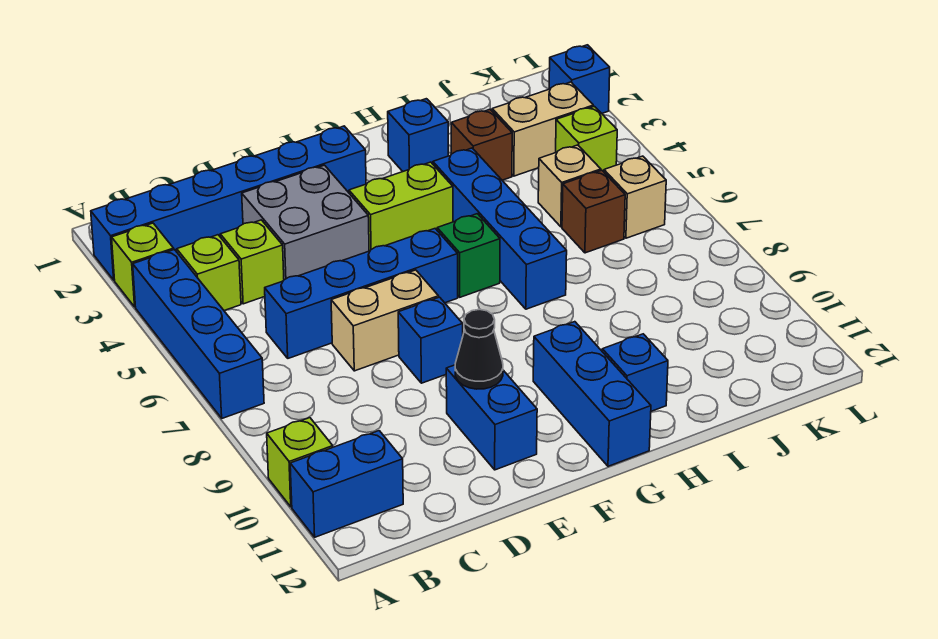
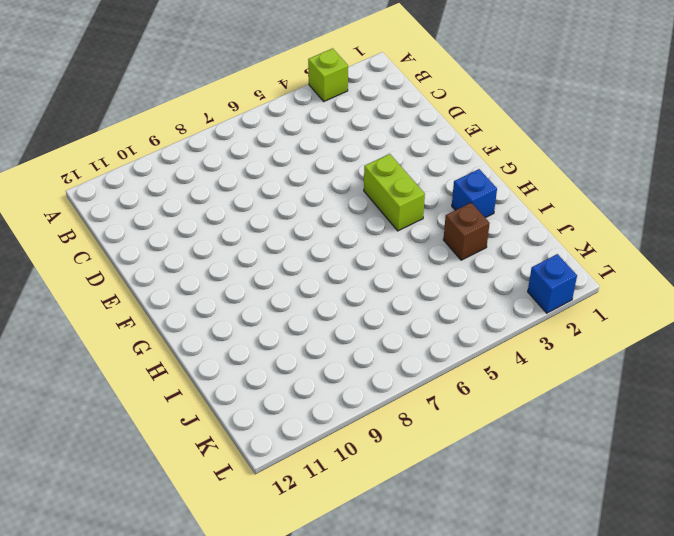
none -> blue 1x6 brick [91,126,366,280]
none -> blue 1x4 brick [133,250,264,418]
none -> lime 1x1 brick [267,418,333,507]

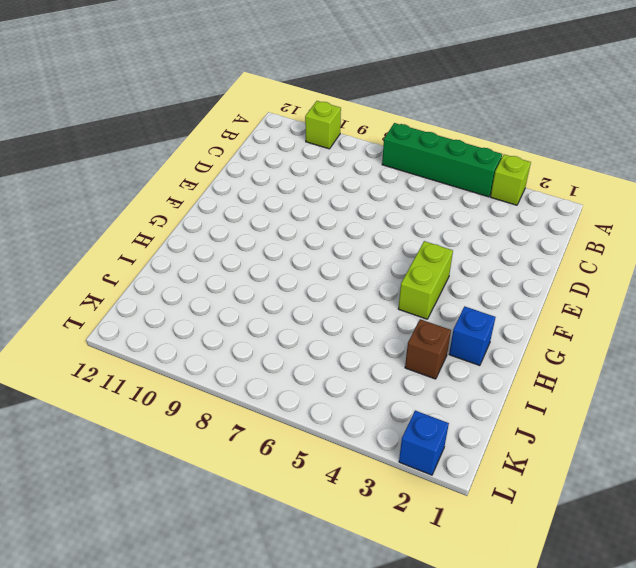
green 1x4 brick [382,123,502,197] -> blue 1x4 brick [133,250,264,418]
none -> blue 1x6 brick [91,126,366,280]
none -> blue 1x2 brick [290,431,403,537]
none -> lime 1x1 brick [177,235,241,311]

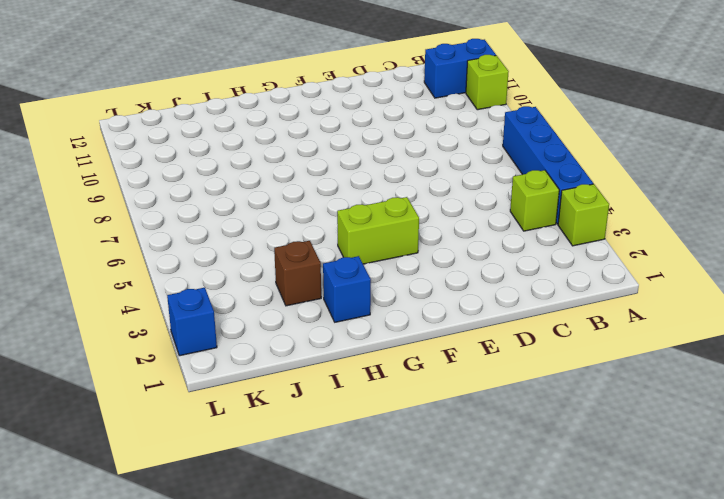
none -> blue 1x6 brick [91,126,366,280]
none -> lime 1x1 brick [220,220,284,304]
none -> blue 1x4 brick [265,229,458,358]

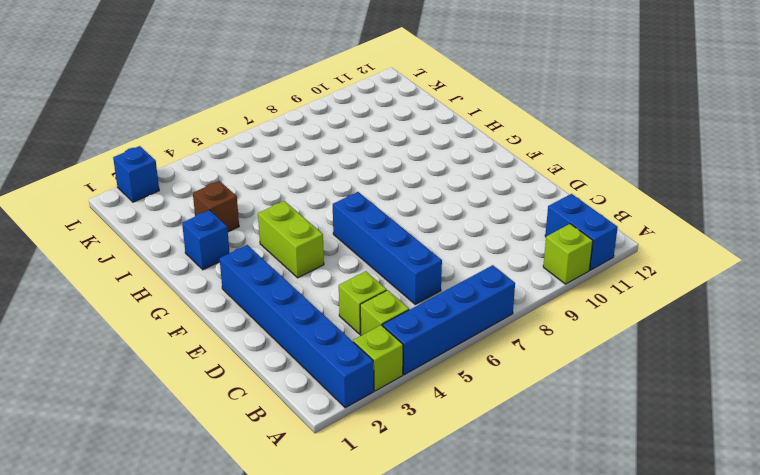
none -> grey 2x2 brick [242,165,369,280]
none -> tan 1x2 brick [331,270,439,371]
none -> blue 1x1 brick [398,297,463,383]

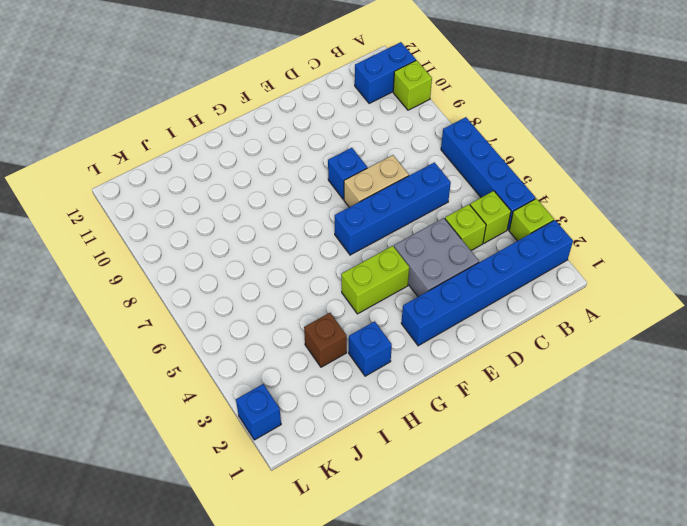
none -> blue 1x2 brick [446,365,537,470]
none -> green 1x1 brick [437,214,500,297]
none -> blue 1x3 brick [533,322,651,466]

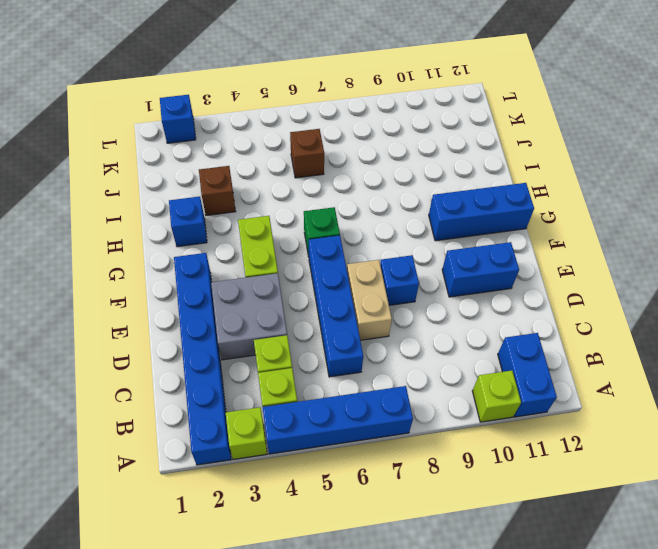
none -> blue 1x4 brick [433,148,567,309]
none -> blue 1x1 brick [602,334,668,411]
none -> tan 1x2 brick [492,82,593,176]

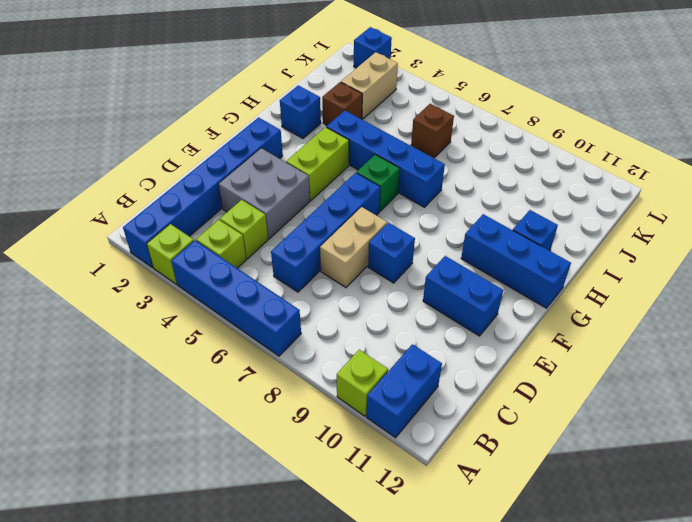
none -> tan 1x1 brick [538,145,601,227]
none -> lime 1x1 brick [556,106,617,172]
none -> tan 1x1 brick [604,156,666,238]

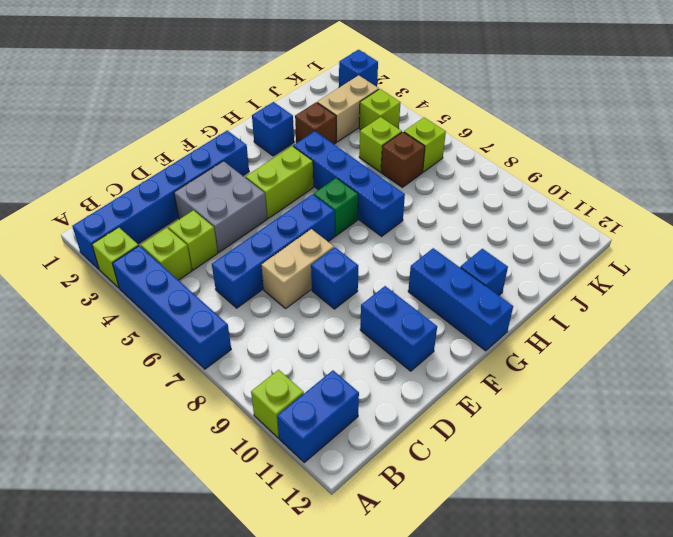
lime 1x1 brick [359,117,402,172] -> tan 1x1 brick [538,145,601,227]
lime 1x1 brick [404,118,446,172] -> tan 1x1 brick [604,156,666,238]
none -> black 1x1 cone [455,309,503,389]

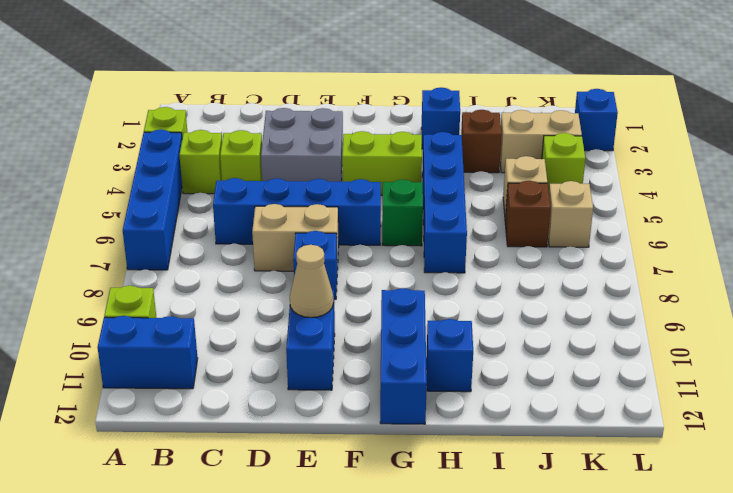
tan 1x1 cone [290,245,333,318] -> black 1x1 cone [455,309,503,389]
none -> blue 1x6 brick [91,126,366,280]

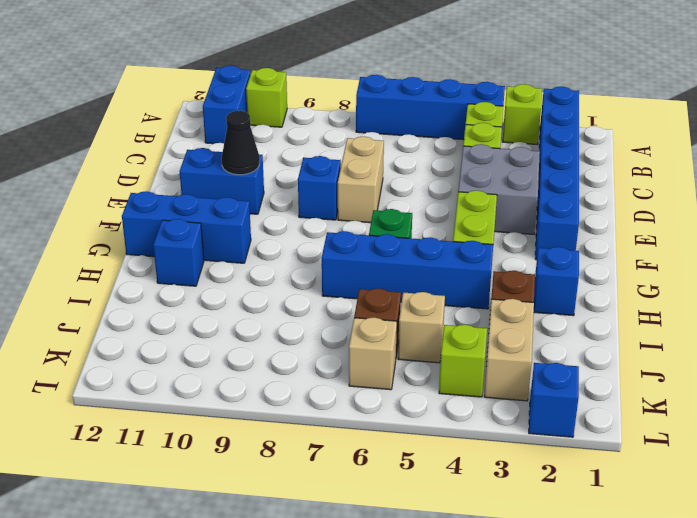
none -> blue 1x4 brick [265,229,458,358]

